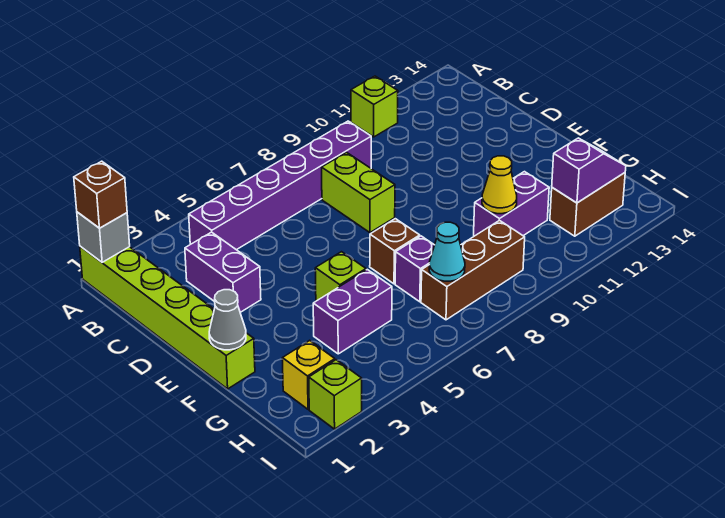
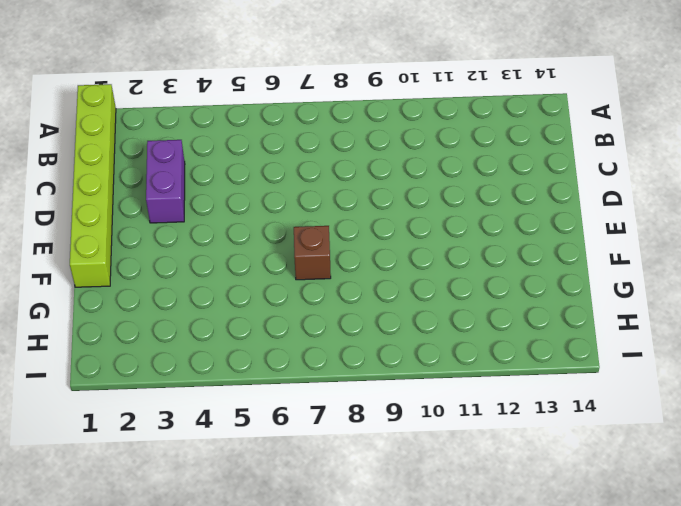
none -> lime 1x1 brick [351,76,398,137]
none -> purple 1x6 brick [189,121,371,250]
none -> lime 1x2 brick [322,152,395,233]

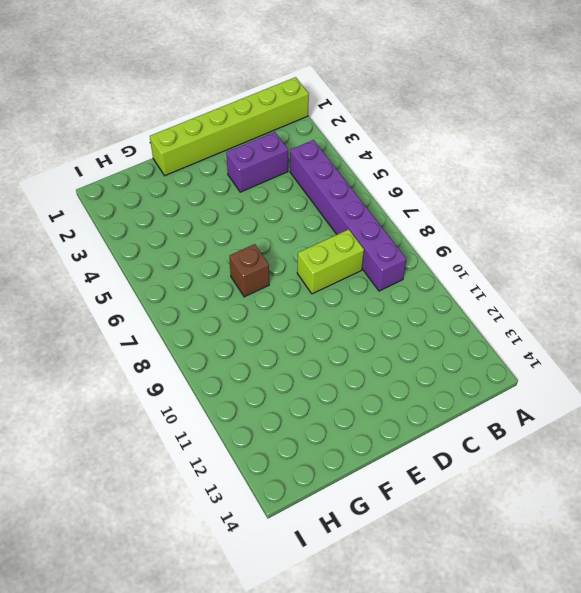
none -> lime 1x1 brick [351,76,398,137]
none -> lime 1x1 brick [315,252,366,301]
none -> purple 1x2 brick [313,270,392,354]

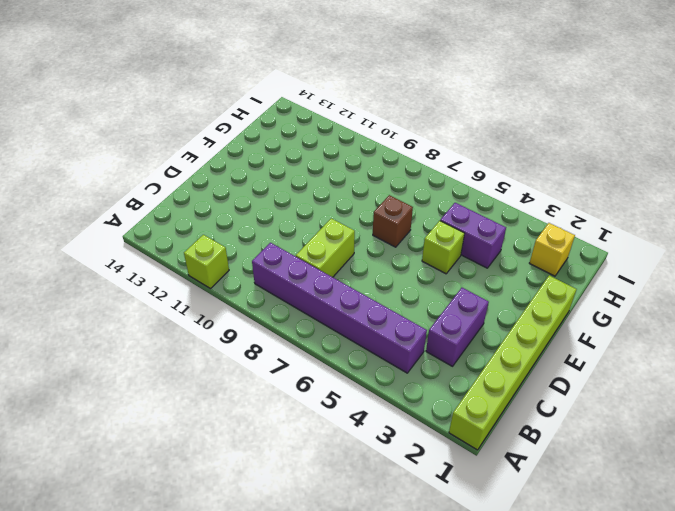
none -> purple 1x1 brick [395,236,434,302]
none -> purple 1x2 brick [474,172,549,236]
none -> brown 1x3 brick [421,220,525,320]

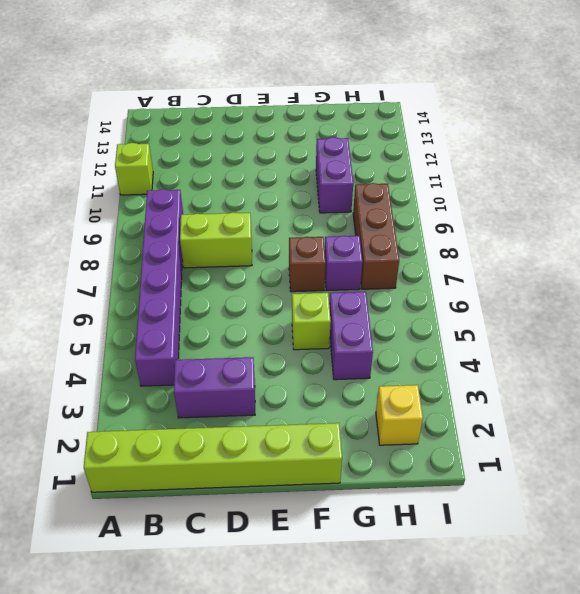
none -> brown 1x2 brick [550,173,625,236]
none -> lime 1x1 brick [309,360,362,429]
none -> grey 1x1 brick [77,212,130,262]

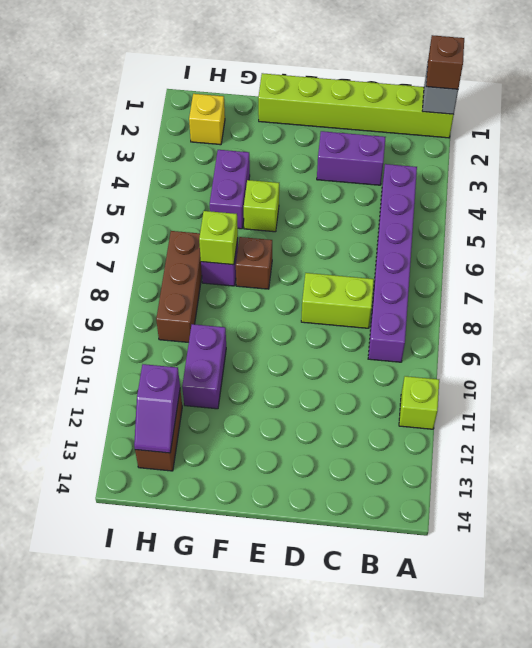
lime 1x1 brick [199,211,238,265] -> lime 1x1 brick moved to [309,360,362,429]
none -> grey 1x1 cone [209,290,246,350]
none -> yellow 1x1 cone [482,156,517,214]
none -> cyan 1x1 cone [429,222,465,281]

